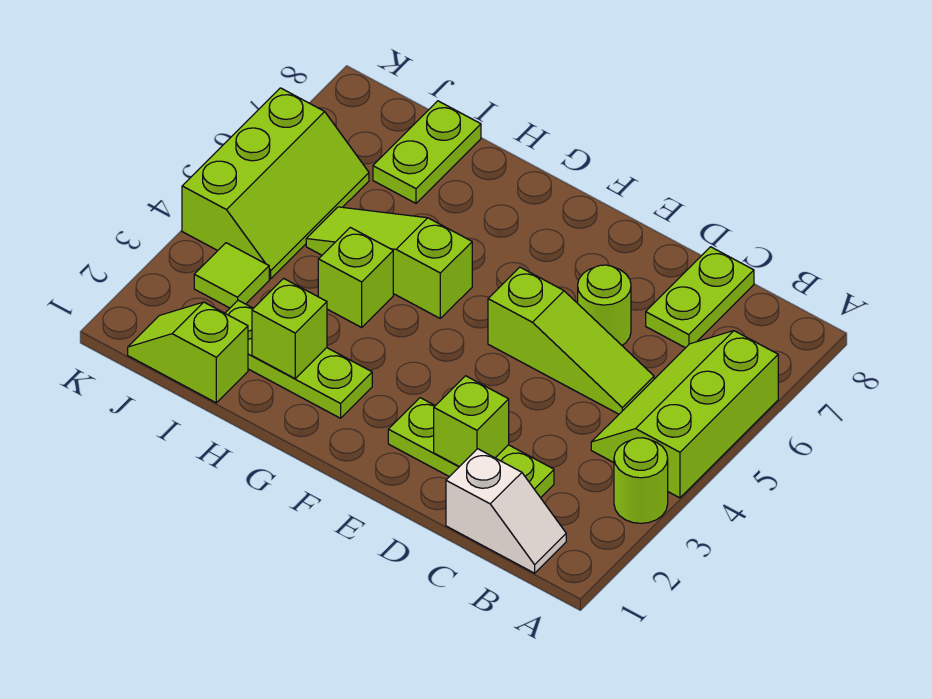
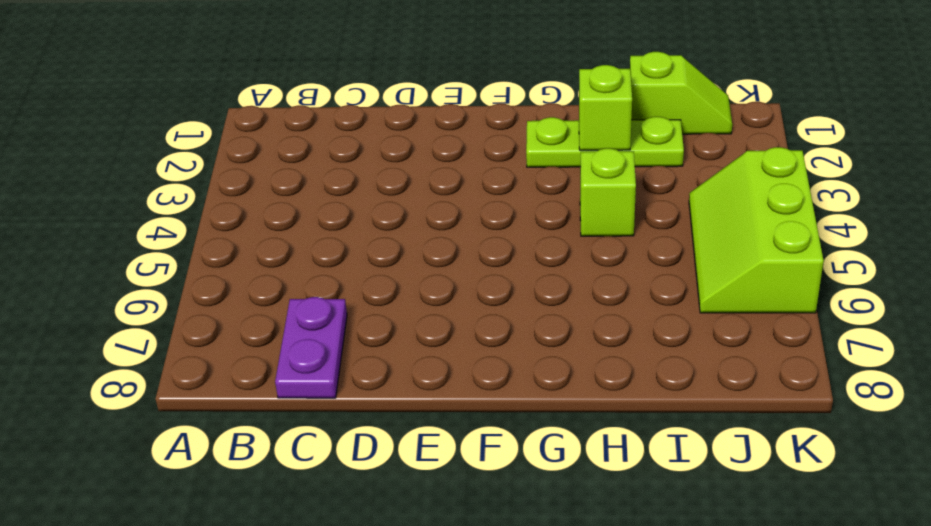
purple 1x2 plate [275,297,347,398] -> lime 1x2 plate [646,247,754,348]
none -> lime 1x1 round brick [614,438,668,523]
none -> lime 2x3 slope [591,331,778,498]
none -> white 1x2 slope [446,449,566,573]

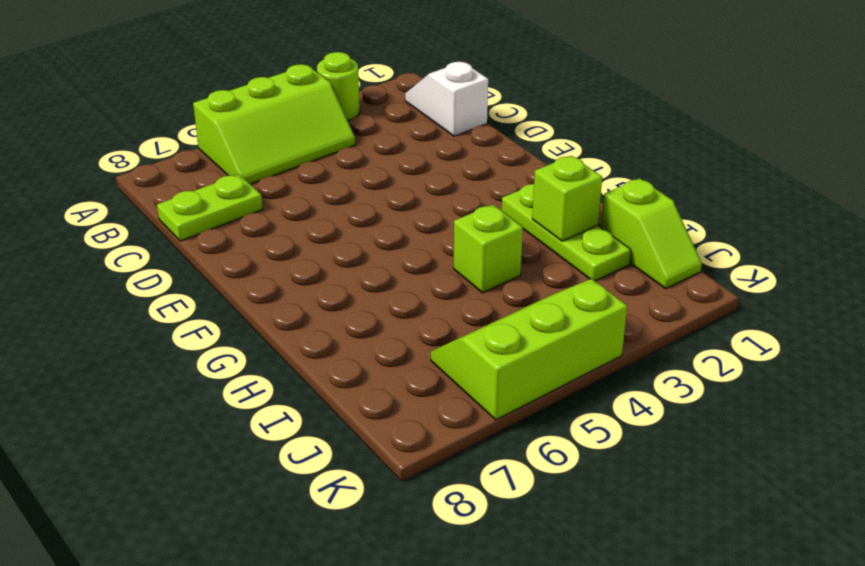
none -> lime 1x3 plate [388,398,554,498]
none -> lime 1x3 slope [488,267,654,414]
none -> lime 1x1 round brick [578,265,631,345]

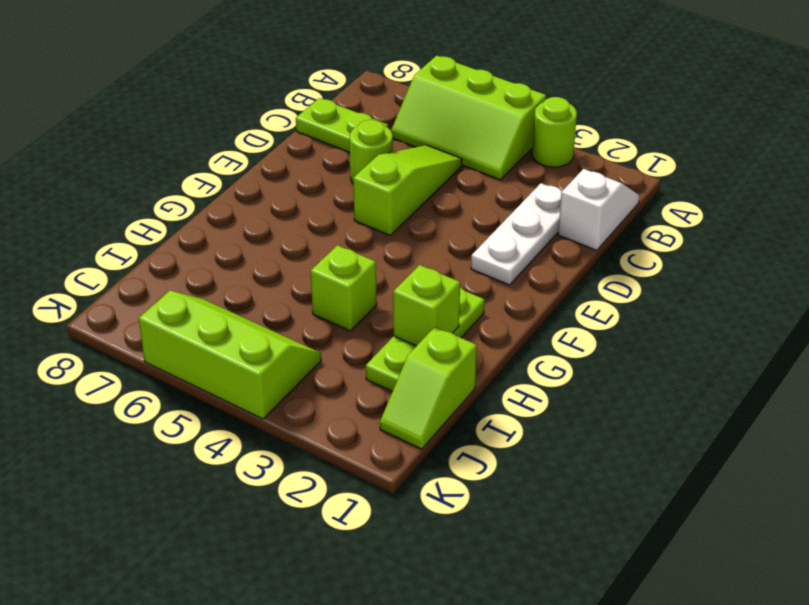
white 1x3 plate [471,183,562,285] -> lime 1x3 plate [388,398,554,498]
none -> lime 1x3 slope [306,207,472,318]
none -> lime 1x2 plate [373,101,481,203]
none -> lime 1x1 tile [194,243,269,308]

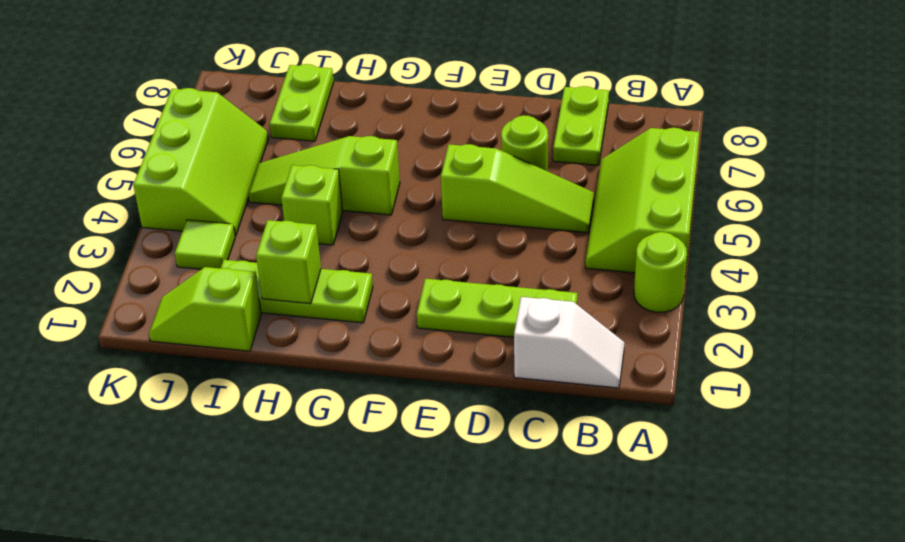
none -> lime 1x1 brick [434,376,509,467]

